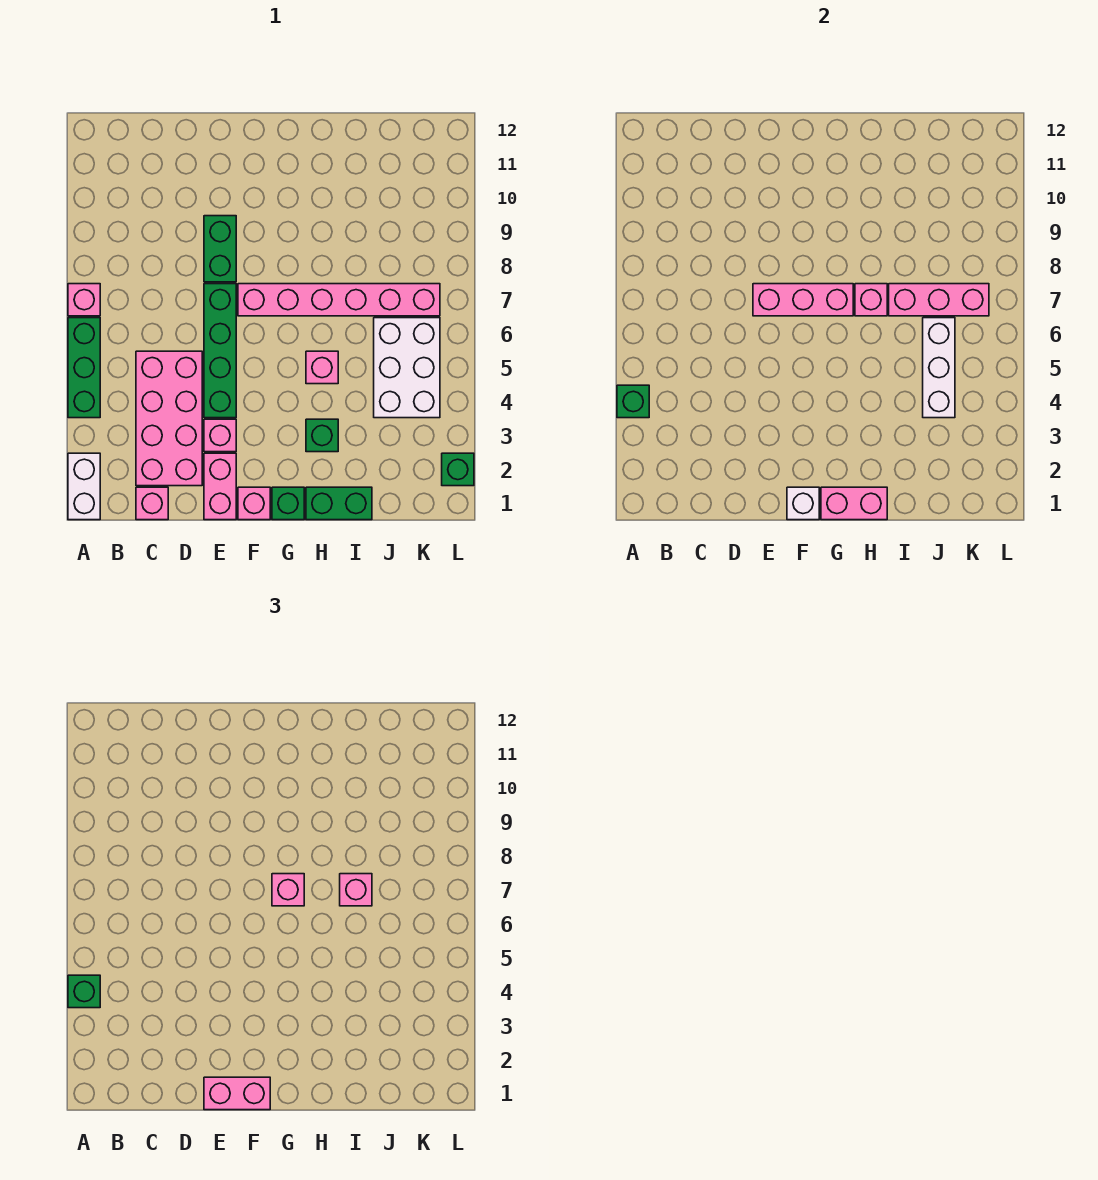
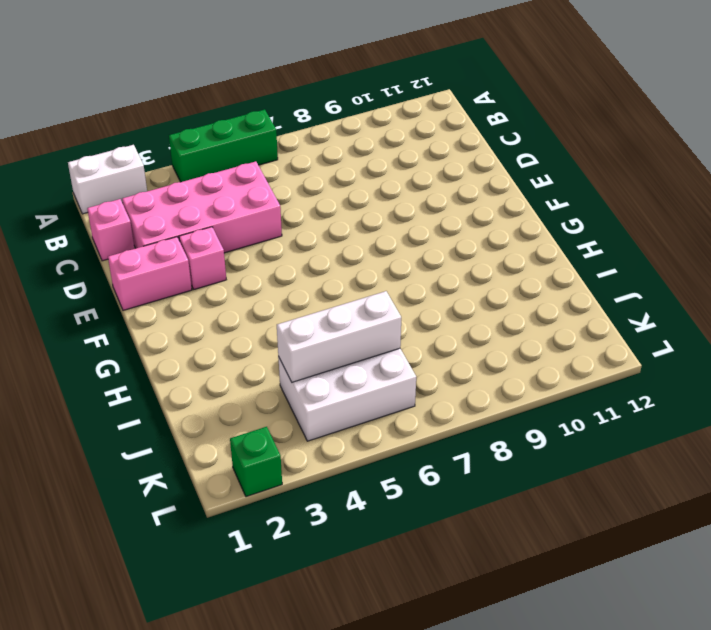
none -> pink 1x1 brick [68,284,100,316]
none -> green 1x4 brick [204,284,236,418]
none -> green 1x2 brick [204,216,236,282]

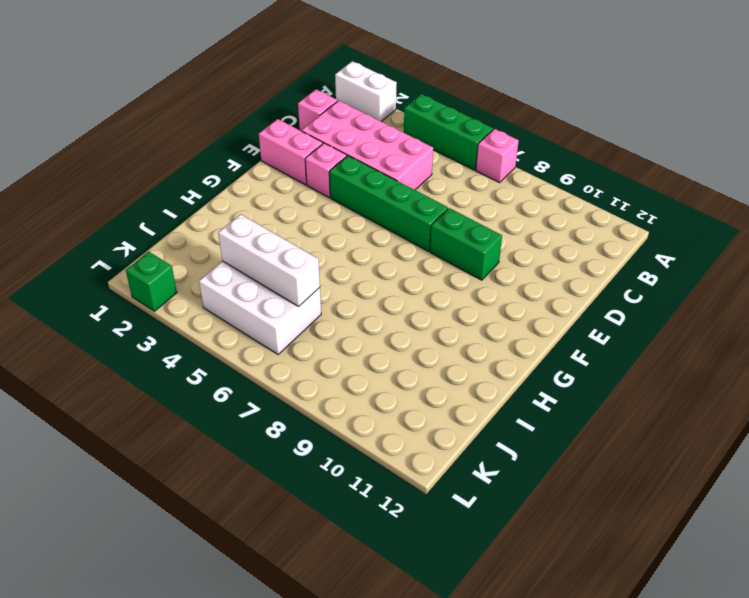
none -> pink 1x1 brick [238,487,270,520]
none -> pink 1x6 brick [238,284,440,316]
none -> green 1x1 brick [272,487,304,520]

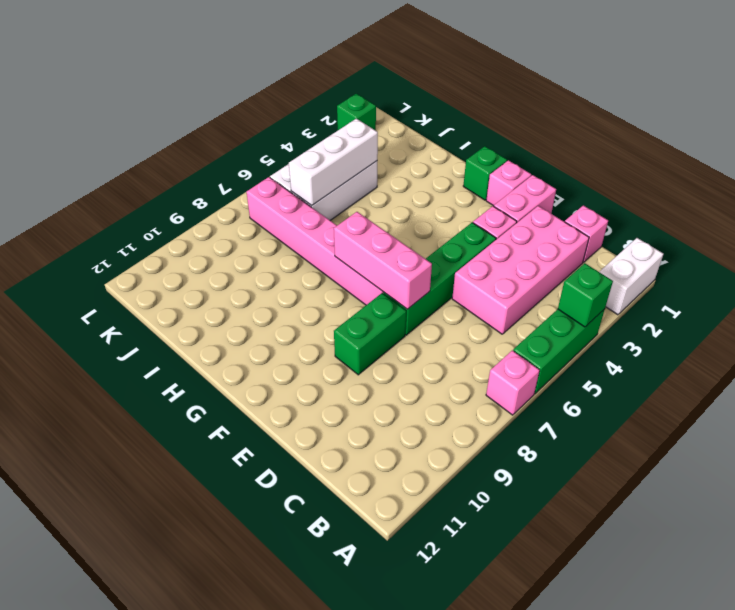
none -> green 1x2 brick [306,487,372,520]
none -> green 1x1 brick [306,419,338,452]
none -> pink 1x1 brick [306,351,338,384]

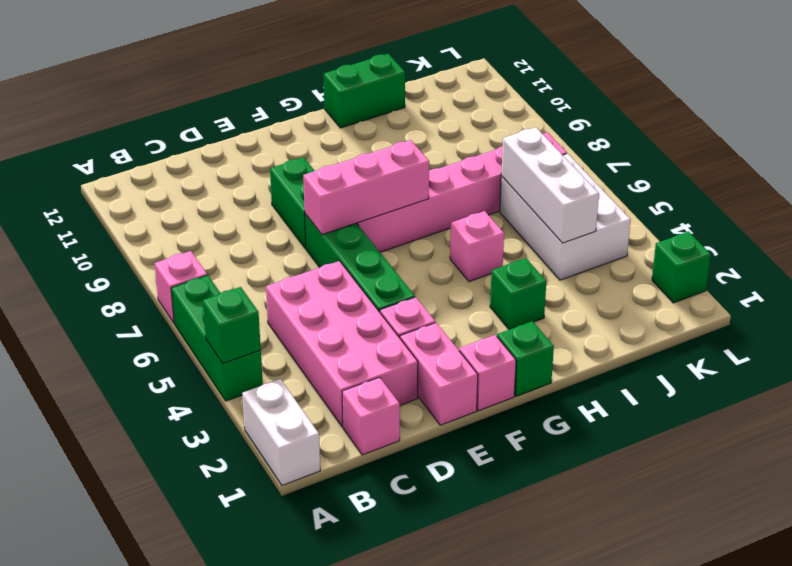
green 1x2 brick [324,54,405,128] -> green 1x2 brick moved to [306,487,372,520]
none -> white 1x1 brick [787,487,819,520]
none -> pink 1x2 brick [821,487,887,520]
none -> pink 1x1 brick [855,284,887,316]

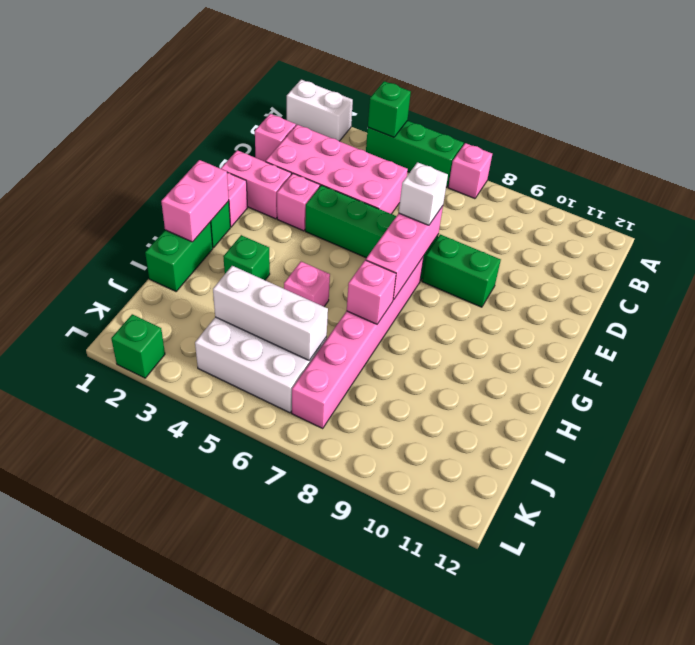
white 1x1 brick [399,162,448,225] -> white 1x1 brick moved to [787,487,819,520]
none -> pink 1x3 brick [889,284,989,316]
none -> green 1x1 brick [68,975,100,1008]
none -> pink 1x2 brick [204,1077,270,1110]

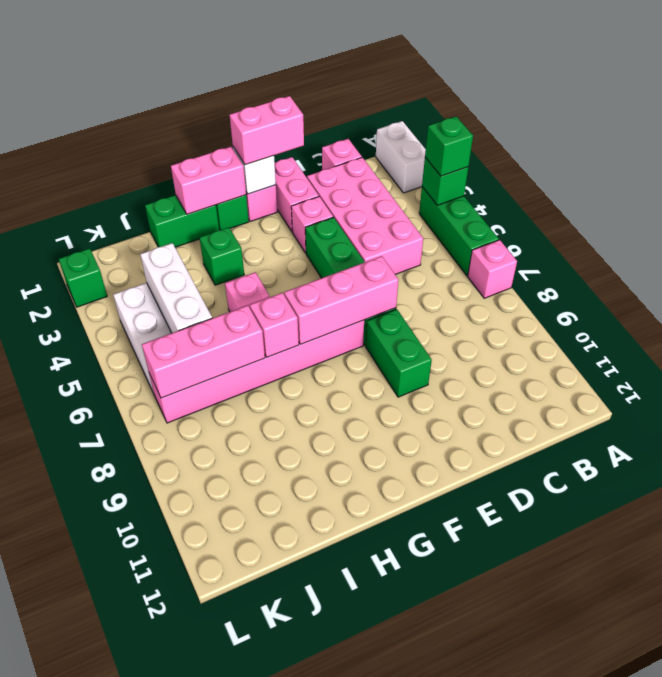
none -> pink 1x1 brick [272,874,304,906]
none -> pink 1x1 brick [340,874,372,906]

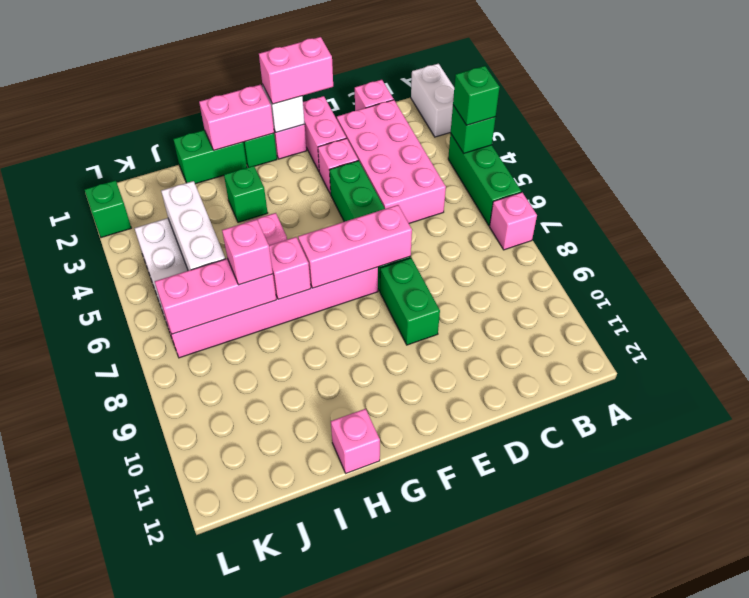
pink 1x1 brick [331,409,380,473] -> pink 1x1 brick moved to [272,874,304,906]

